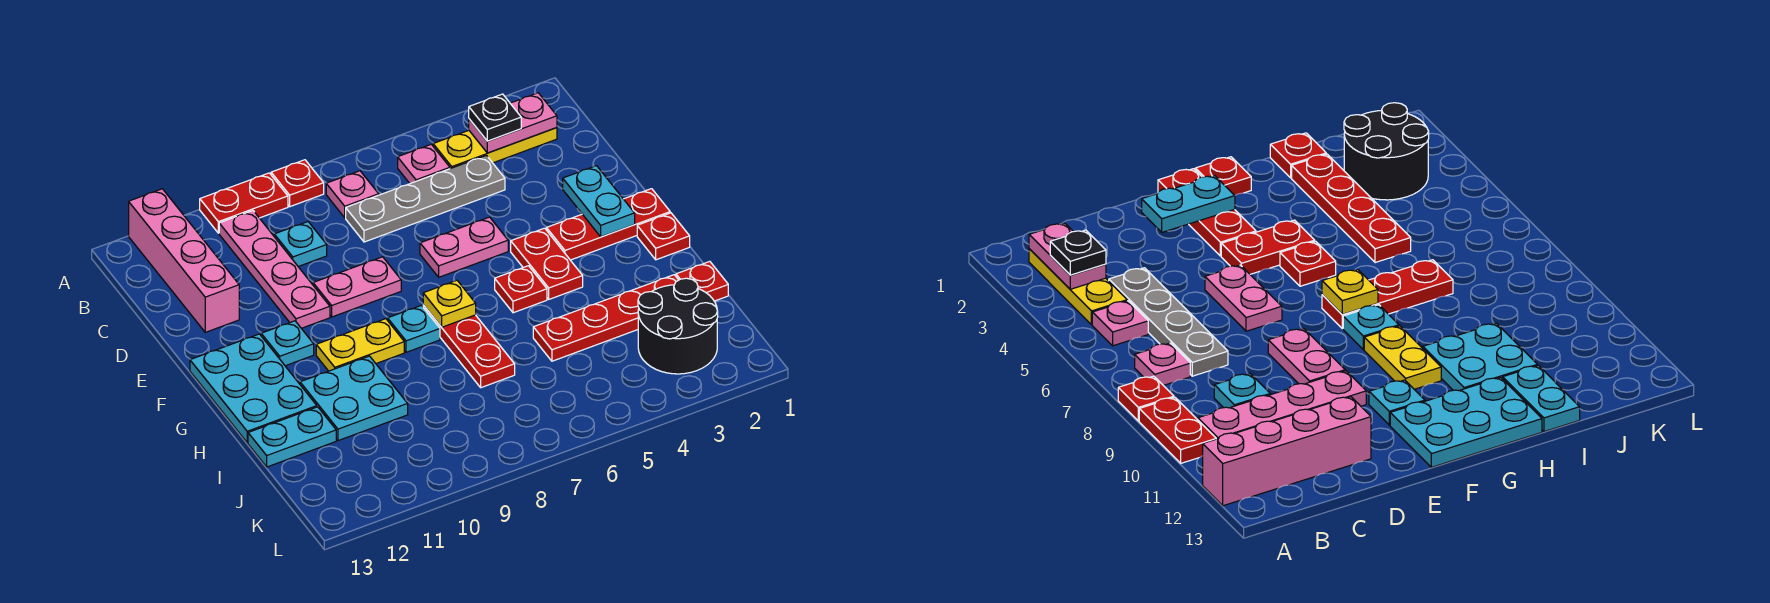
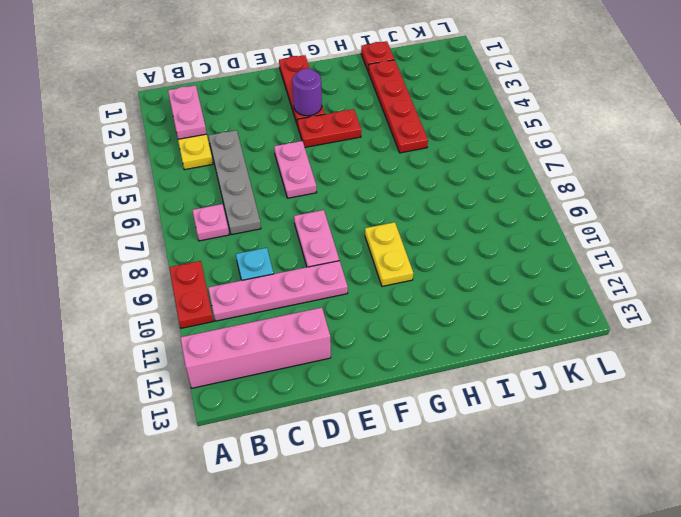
purple 1x1 round brick [292,69,322,116] -> none
none -> red 1x1 plate [271,160,324,207]
none -> pink 1x1 plate [398,144,450,183]
none -> cyan 1x1 plate [261,321,314,366]

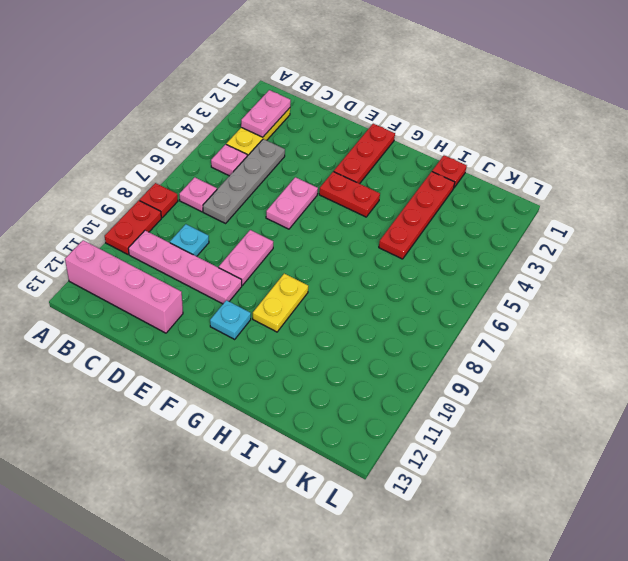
none -> cyan 2x3 plate [190,334,317,443]
none -> red 1x1 plate [637,213,690,260]
none -> red 1x1 plate [495,266,547,313]

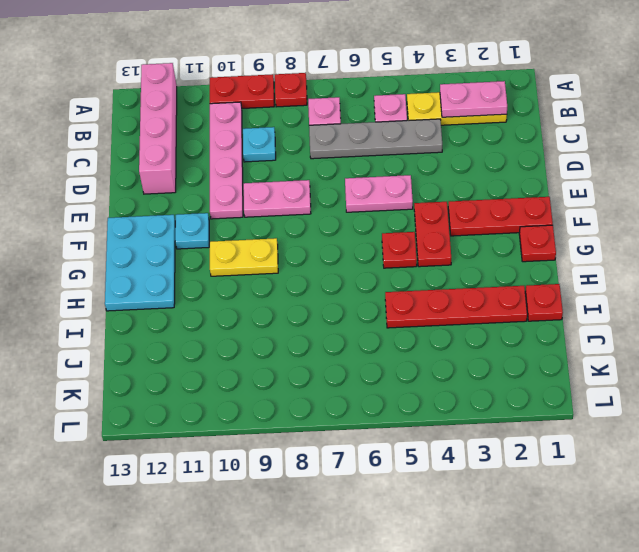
none -> red 1x3 plate [423,305,515,388]
none -> cyan 1x1 plate [388,305,440,352]
none -> cyan 2x2 plate [300,356,408,441]

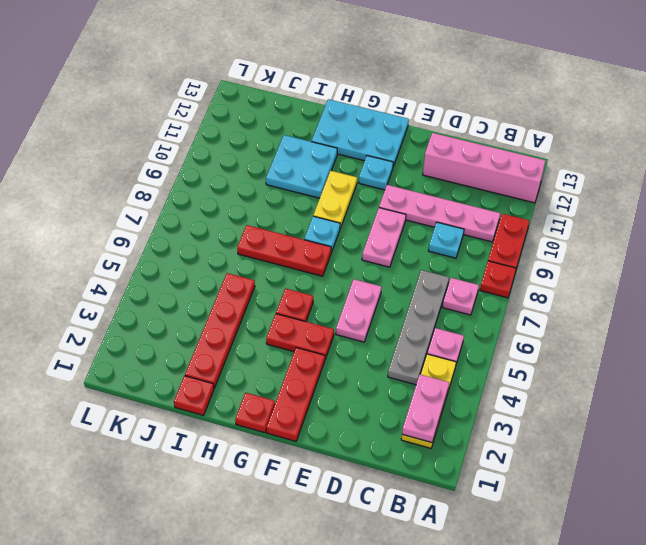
none -> cyan 1x2 plate [248,407,336,467]
none -> black 2x2 round brick [638,278,718,374]
none -> cyan 1x2 plate [563,166,635,237]

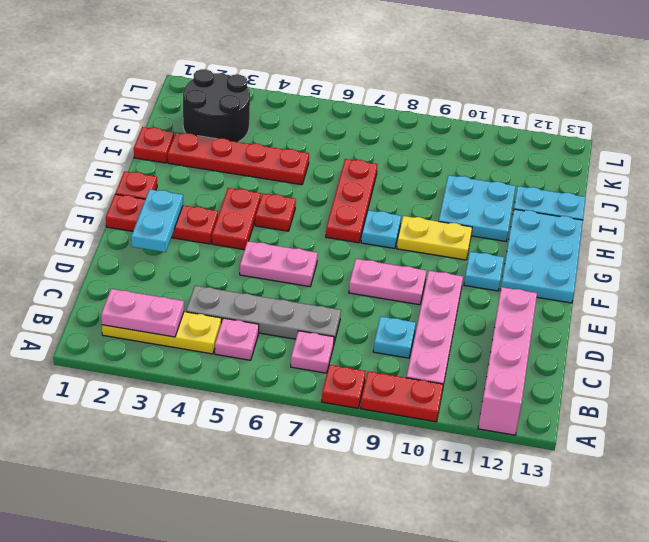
none -> yellow 1x1 plate [423,280,476,327]
none -> black 1x1 plate [469,94,521,141]

